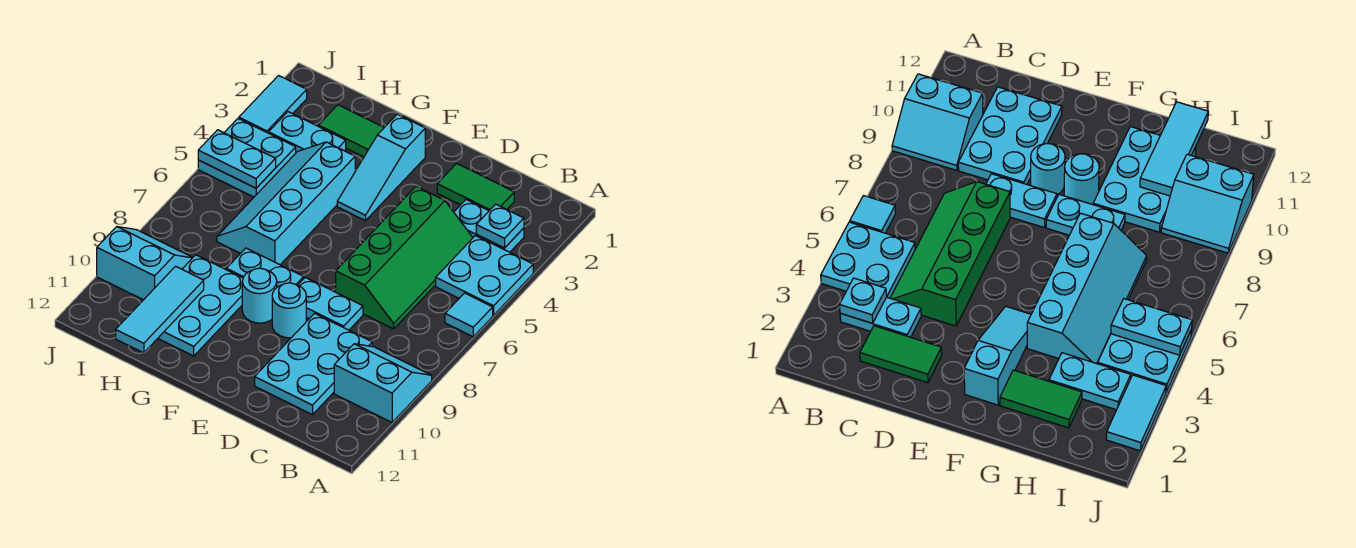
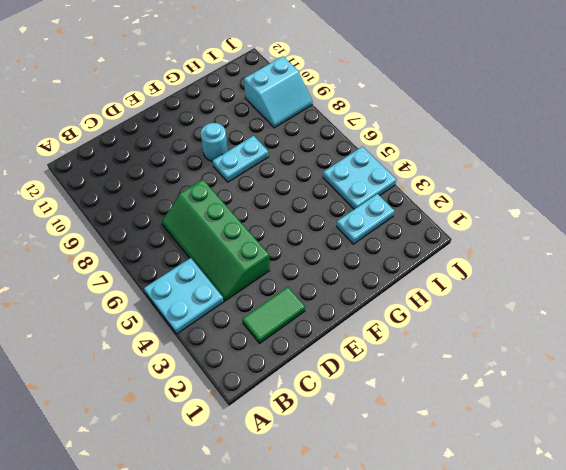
none -> cyan 1x1 tile [445,293,493,337]
none -> cyan 2x2 slope [334,344,432,422]
none -> cyan 1x2 plate [454,200,524,252]

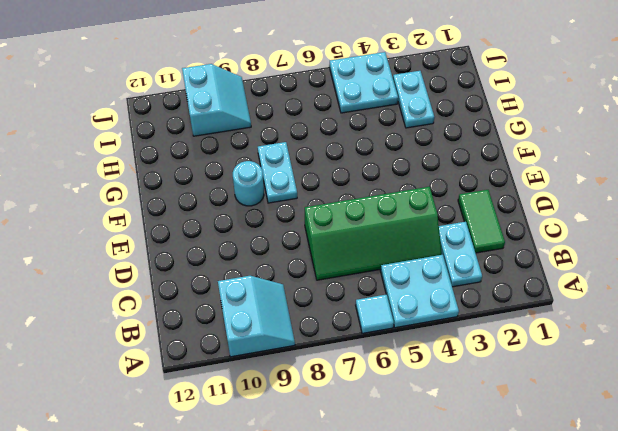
none -> cyan 2x3 plate [255,313,372,415]
none -> cyan 1x2 plate [298,277,363,330]
none -> cyan 1x1 round brick [272,283,306,338]

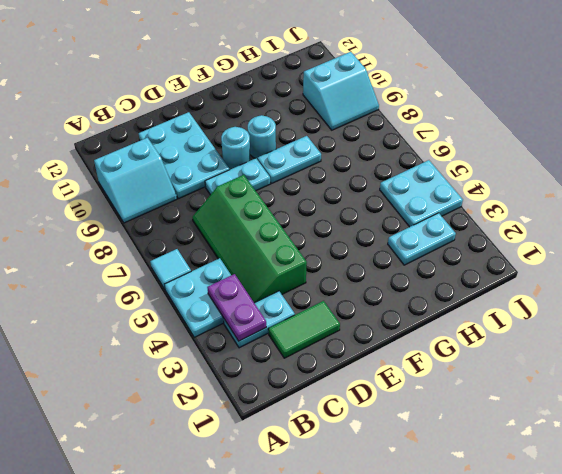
purple 1x2 plate [207,274,266,341] -> cyan 1x1 plate [476,204,524,248]
none -> cyan 1x3 slope [337,114,425,221]
none -> green 1x2 tile [318,105,384,157]
none -> cyan 2x4 slope [217,142,355,265]

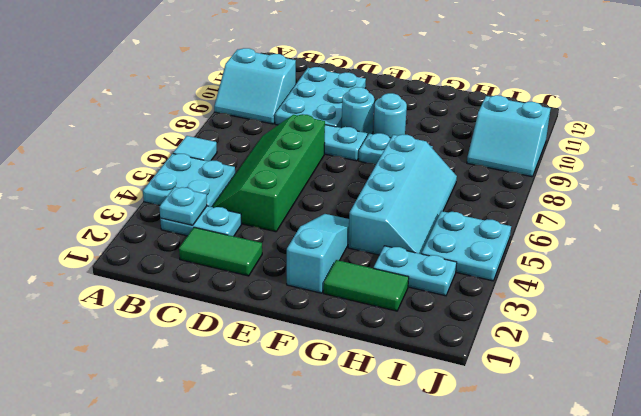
none -> cyan 2x3 plate [158,255,243,356]
none -> cyan 1x2 tile [239,76,307,133]
none -> cyan 1x3 tile [116,266,204,353]

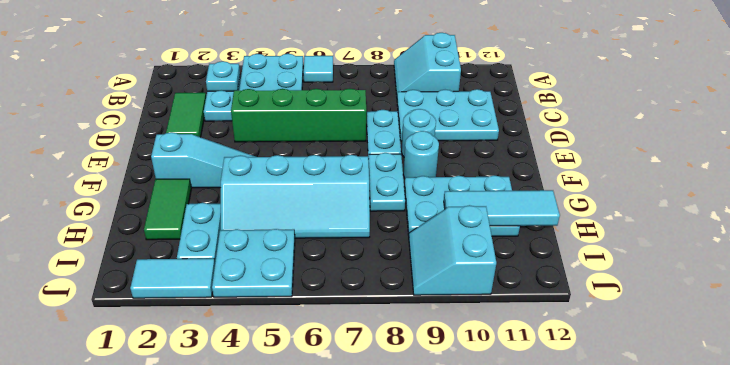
none -> cyan 1x2 plate [198,130,276,188]

